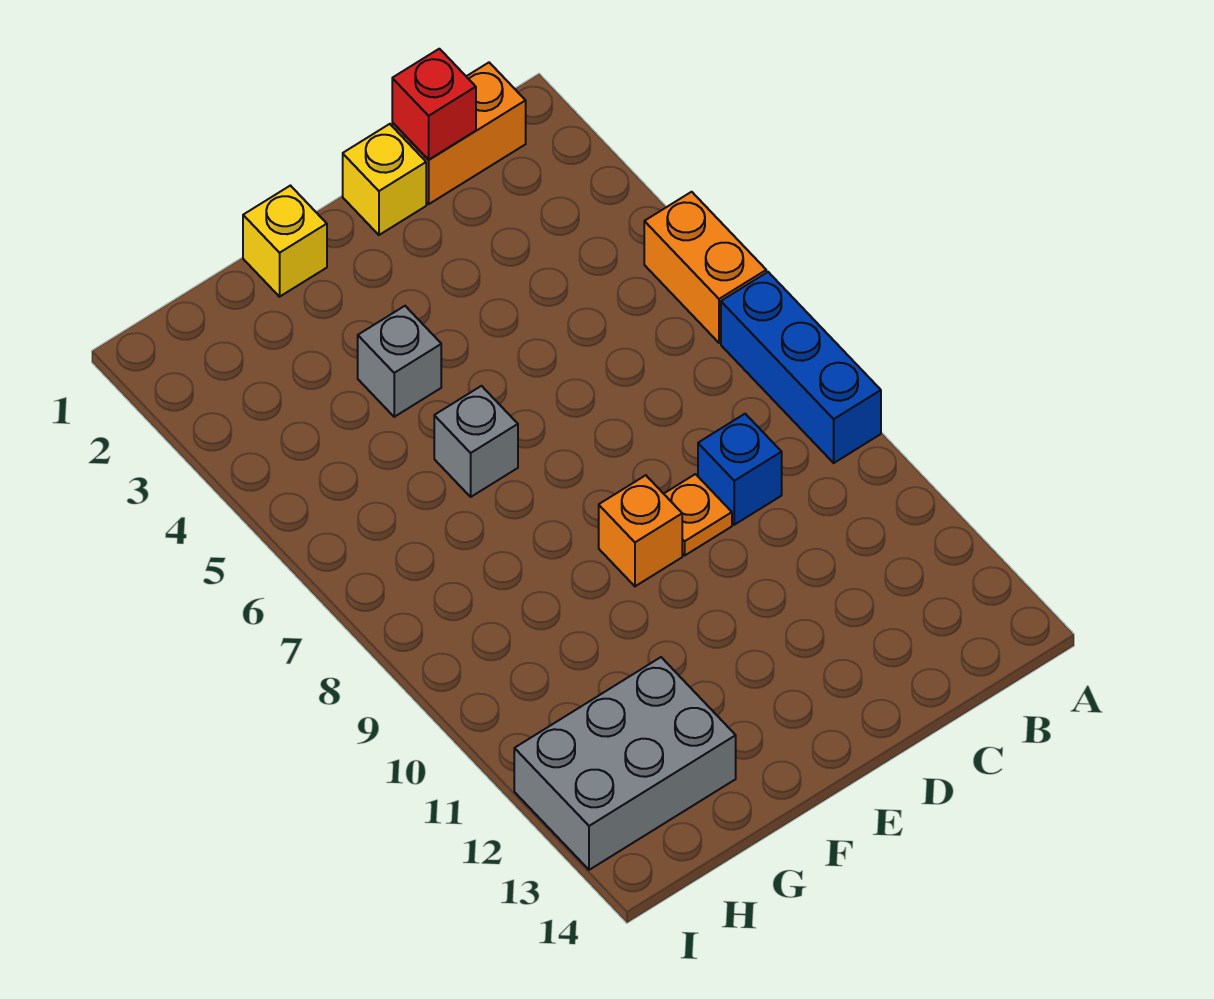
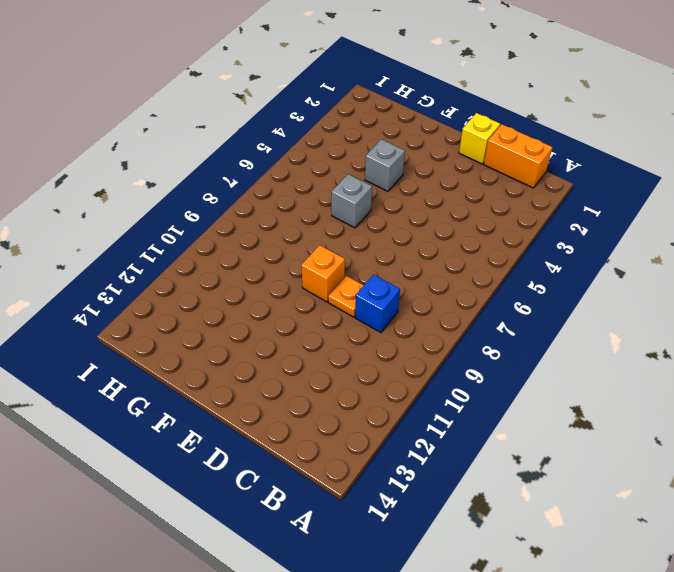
none -> orange 1x2 brick [644,192,766,343]
none -> blue 1x3 brick [721,272,881,463]
none -> yellow 1x1 brick [243,186,327,297]

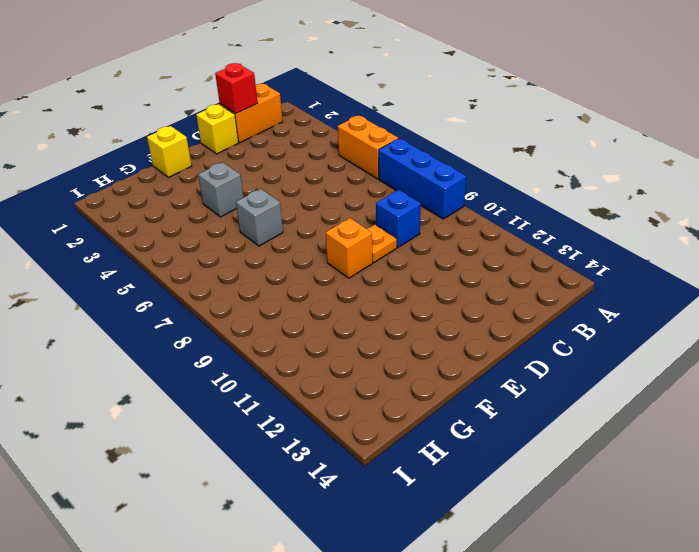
none -> grey 2x3 brick [514,657,736,870]

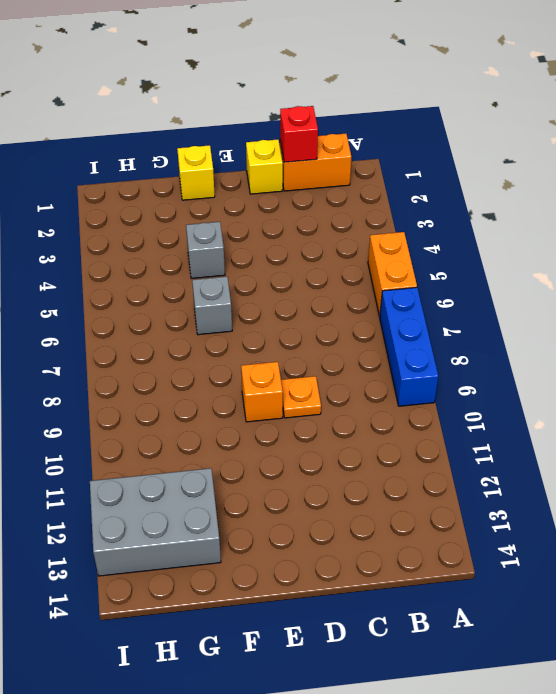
none -> blue 1x1 brick [698,414,782,525]

